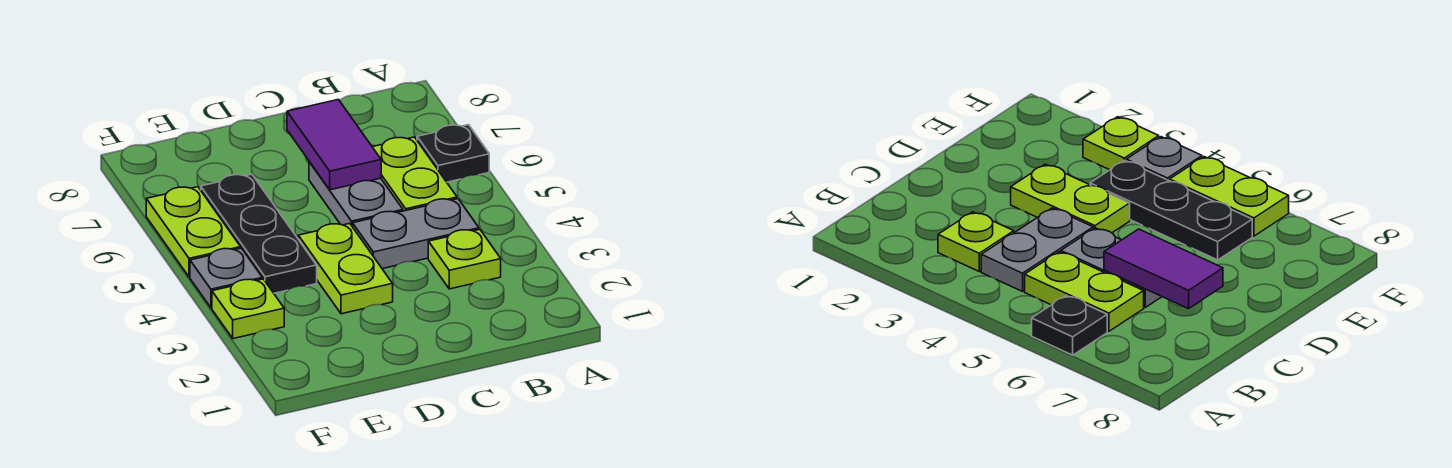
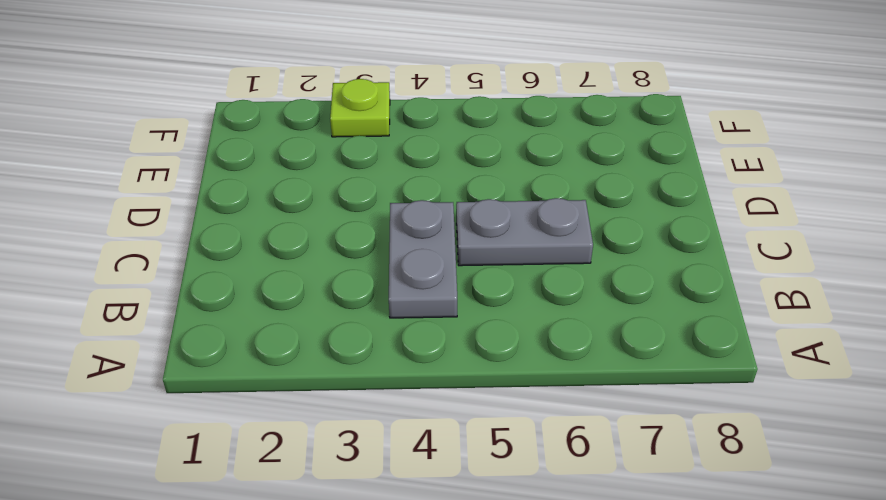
none -> black 1x1 plate [417,125,489,182]
none -> lime 1x1 plate [428,229,501,289]

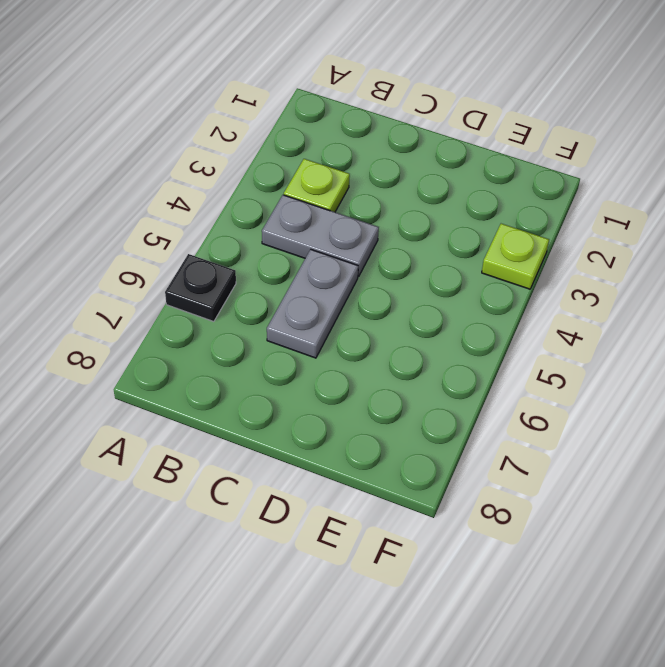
none -> lime 1x2 plate [373,137,457,211]
none -> lime 1x2 plate [298,223,393,314]

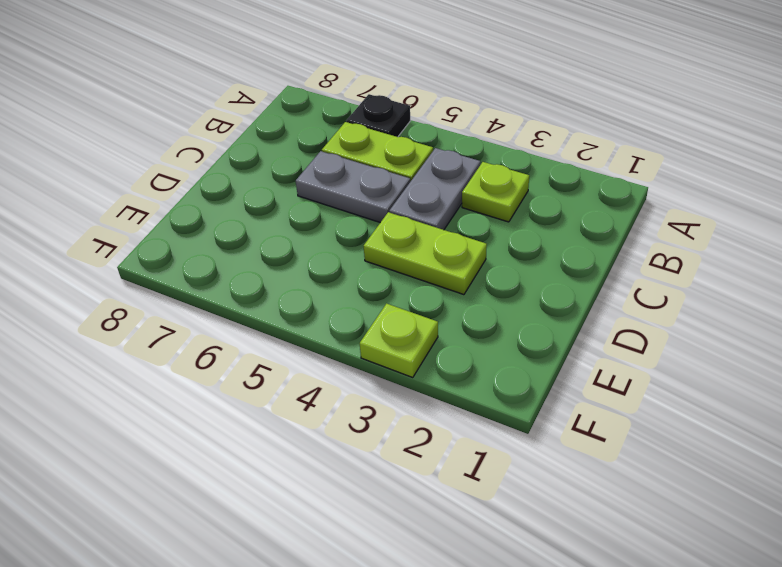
none -> black 1x3 plate [201,174,317,293]
none -> grey 1x1 plate [190,248,262,308]

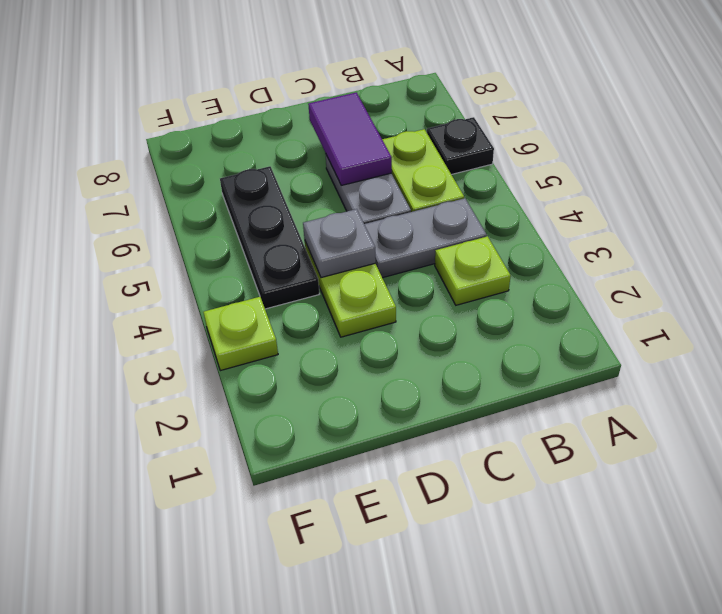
grey 1x1 plate [303,209,376,278] -> grey 1x1 plate moved to [190,248,262,308]
none -> lime 1x2 plate [146,187,241,277]

